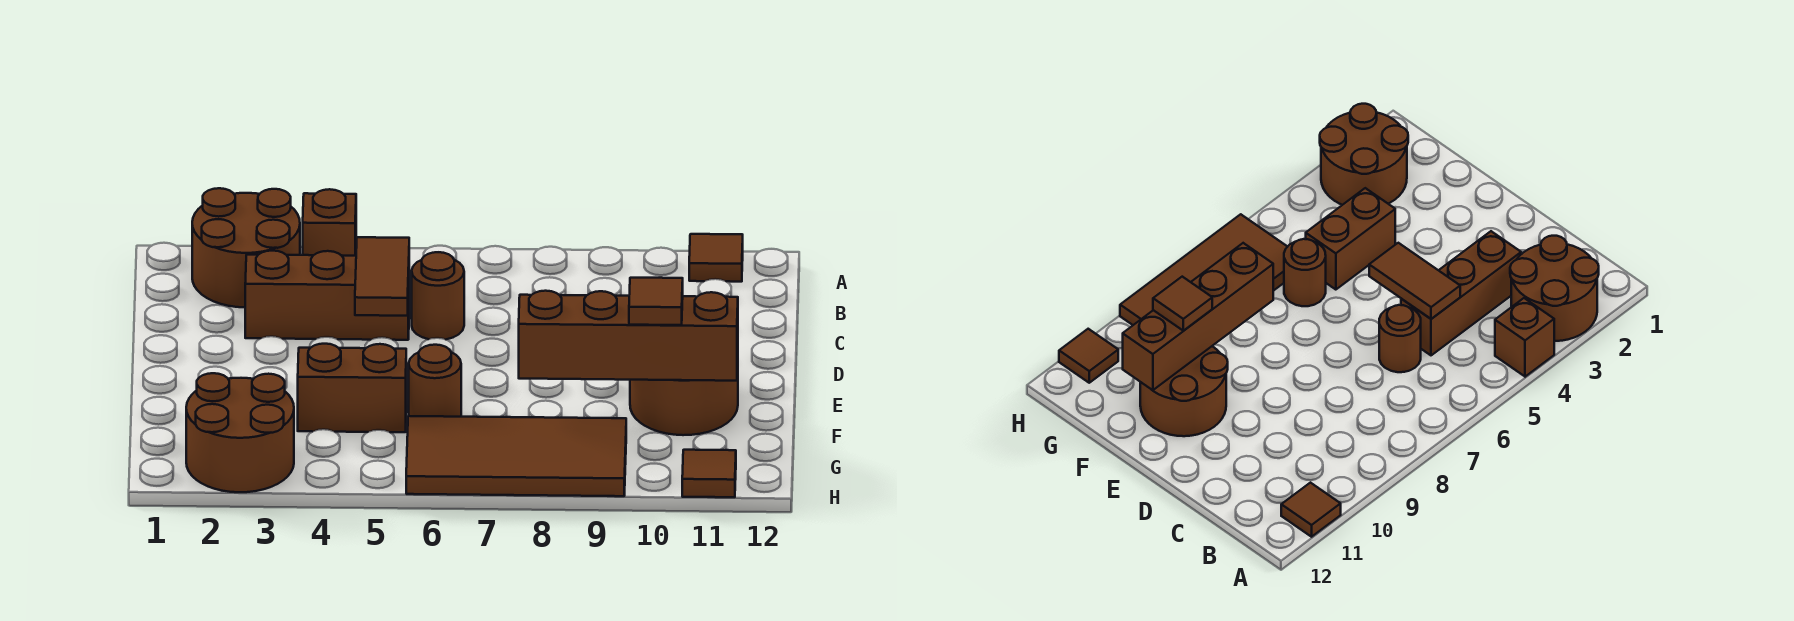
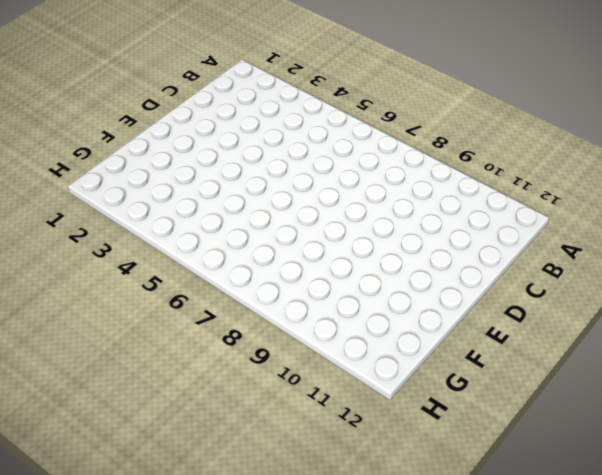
none -> brown 2x2 round brick [192,188,300,307]
none -> brown 1x1 brick [303,189,356,256]
none -> brown 1x1 tile [689,234,743,282]

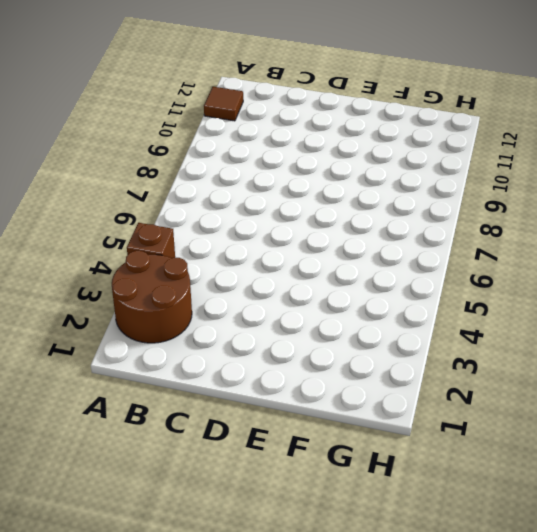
none -> brown 1x3 brick [245,251,409,340]
none -> brown 1x1 round brick [412,252,464,339]
none -> brown 2x2 round brick [630,363,738,435]

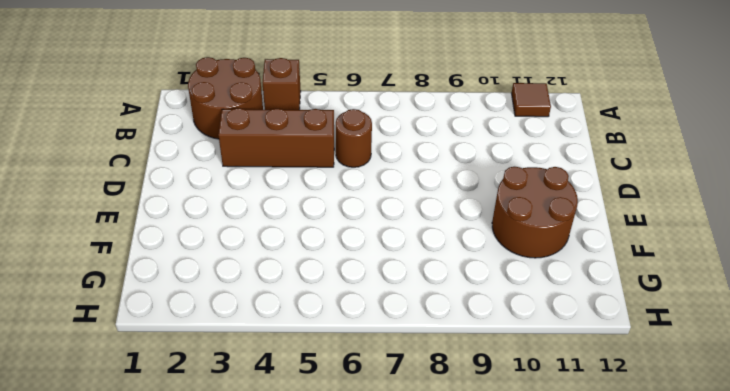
none -> brown 1x2 brick [298,344,406,432]
none -> brown 1x1 round brick [409,345,461,417]
none -> brown 2x2 round brick [186,373,294,492]

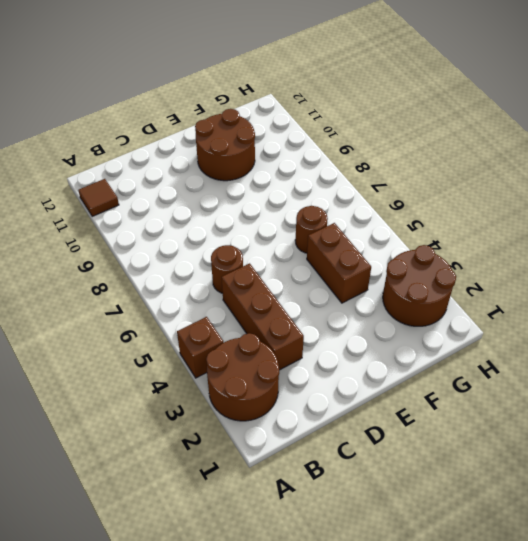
none -> brown 2x4 tile [406,416,626,496]
none -> brown 1x1 tile [682,450,736,497]
none -> brown 1x2 tile [355,237,409,316]

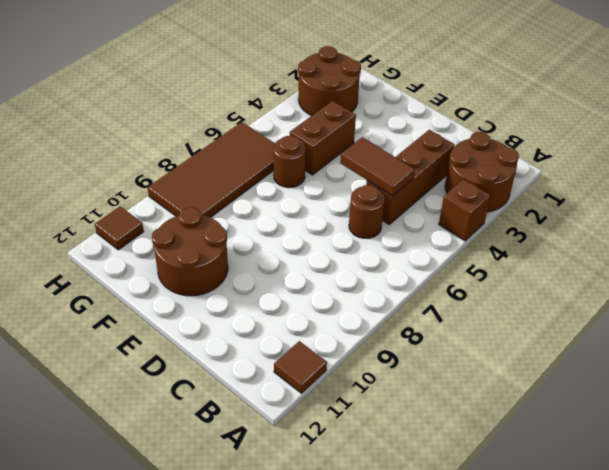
none -> brown 1x4 brick [519,291,738,381]
none -> brown 1x1 tile [629,278,683,325]

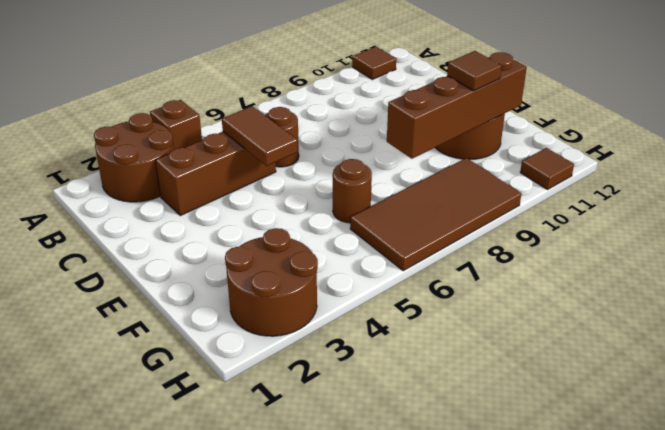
none -> brown 1x2 brick [298,344,406,432]

